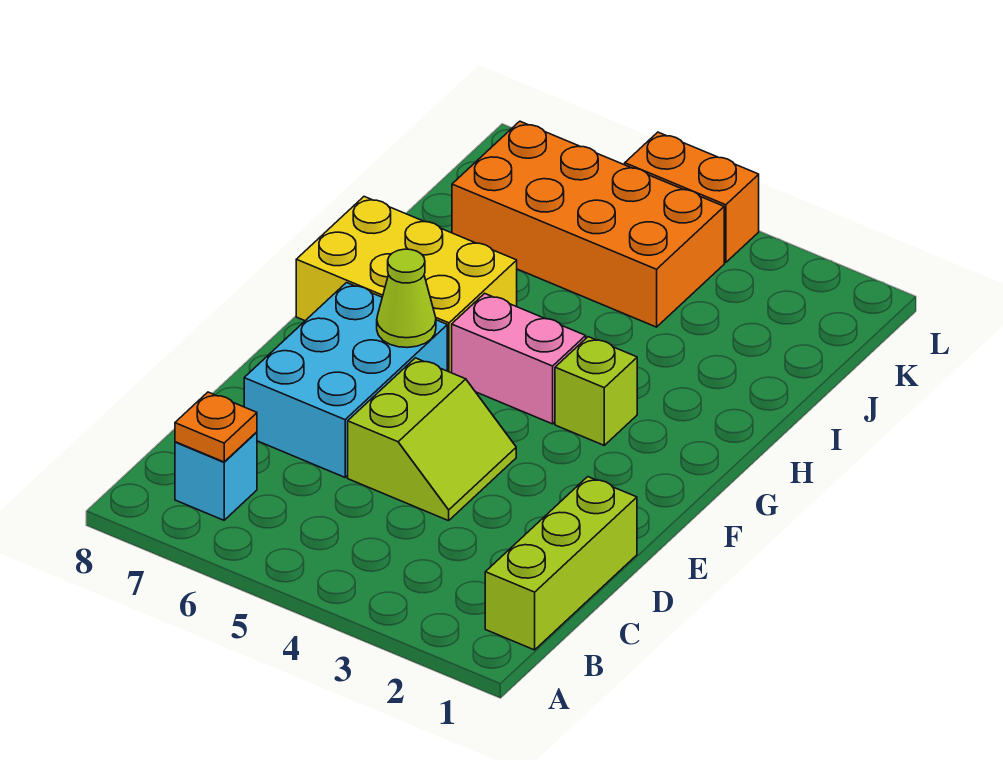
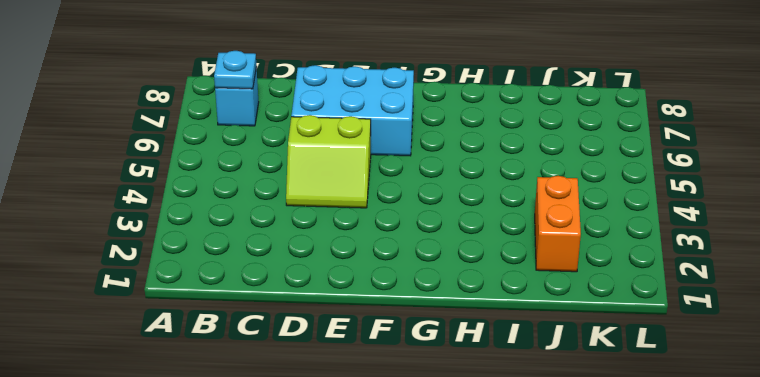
cyan 1x1 plate [214,51,256,89] -> orange 1x1 plate [175,392,257,462]
orange 1x2 brick [535,176,581,272] -> orange 1x2 brick moved to [625,132,759,263]
none -> lime 1x3 brick [485,477,637,650]
none -> lime 1x1 brick [555,337,637,445]

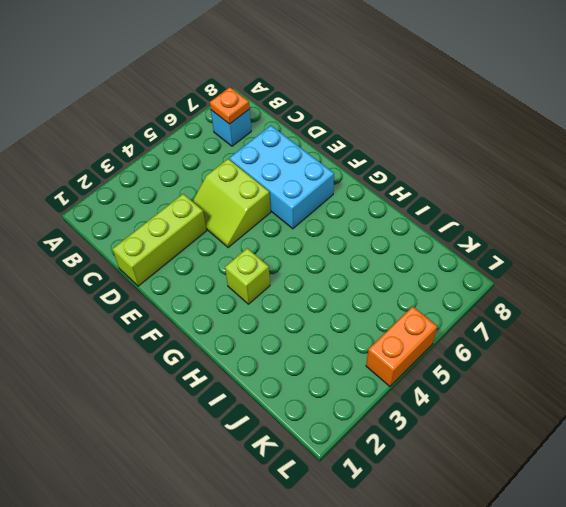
lime 1x3 brick [113,194,206,286] -> lime 1x3 brick turned to [485,477,637,650]
none -> pink 1x2 brick [452,293,586,424]
none -> yellow 2x3 brick [296,197,517,373]

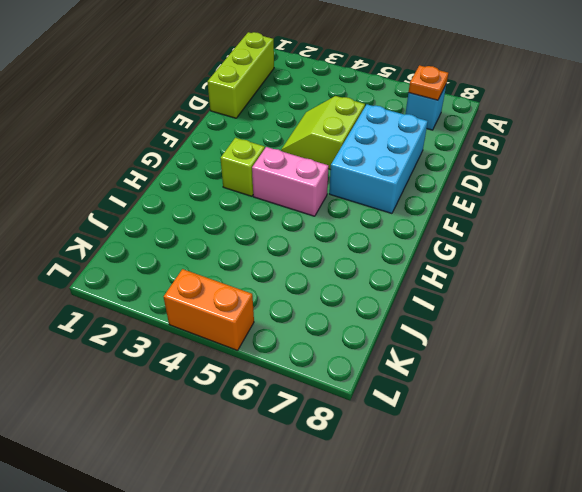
none -> yellow 2x3 brick [296,197,517,373]
none -> orange 2x4 brick [452,121,724,327]

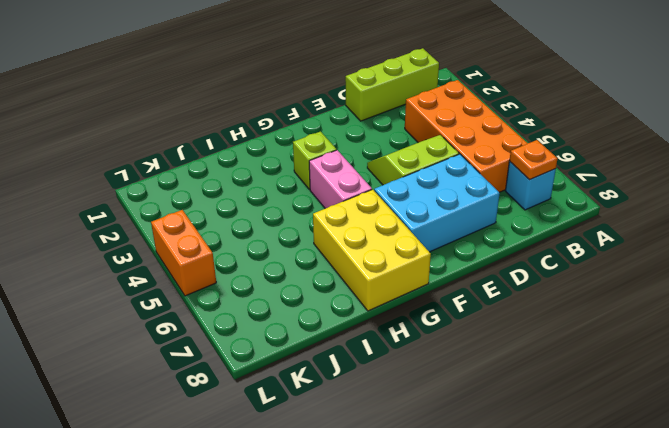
orange 2x4 brick [405,80,528,192] -> orange 2x4 brick moved to [452,121,724,327]
none -> lime 1x1 cone [377,249,436,348]

